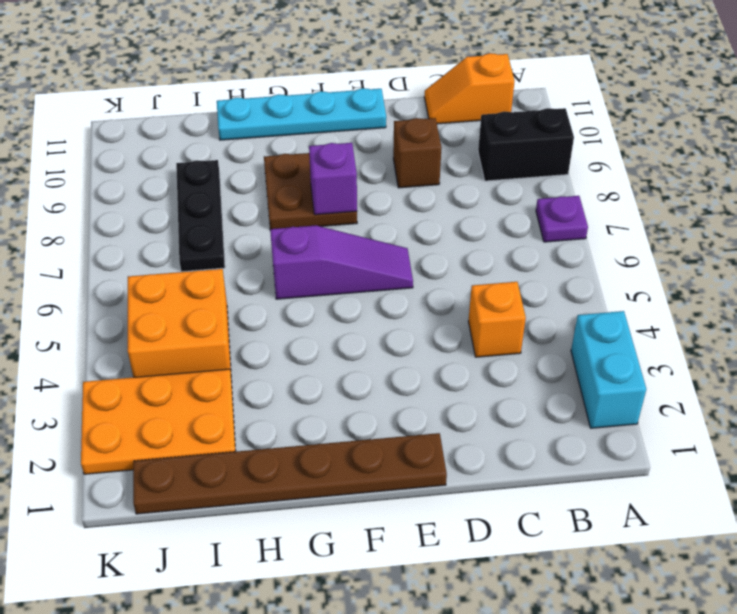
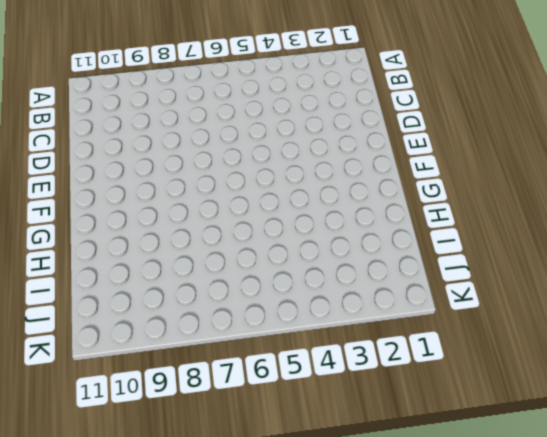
none -> cyan 1x2 brick [571,311,646,428]
none -> purple 1x1 plate [536,196,588,242]
none -> black 1x2 brick [478,108,574,181]

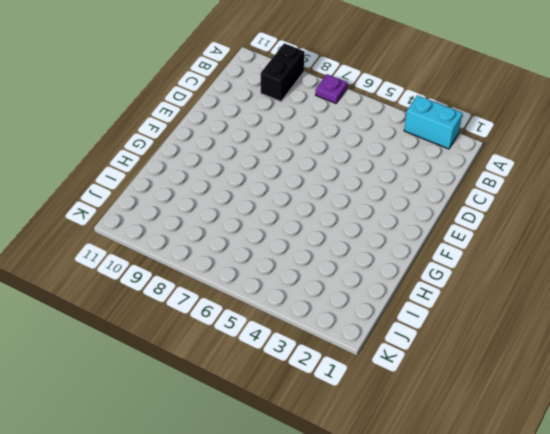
none -> orange 1x2 slope [424,53,515,124]
none -> orange 1x1 brick [468,282,526,357]
none -> brown 1x1 brick [393,118,442,188]

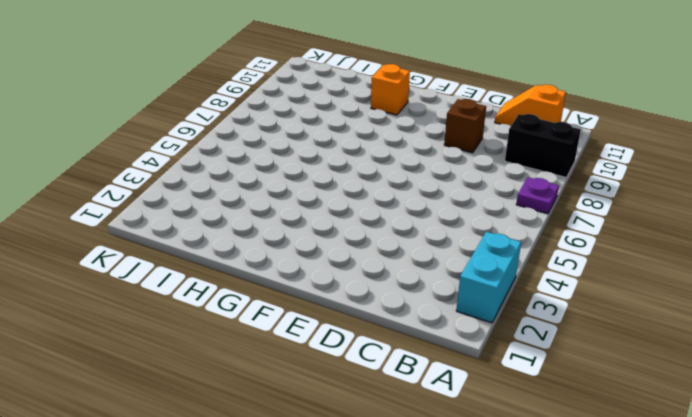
orange 1x1 brick [371,64,410,115] -> orange 1x1 brick moved to [468,282,526,357]
none -> brown 1x6 plate [133,433,447,514]
none -> purple 1x3 slope [270,226,413,299]
none -> cyan 1x4 plate [217,88,386,140]

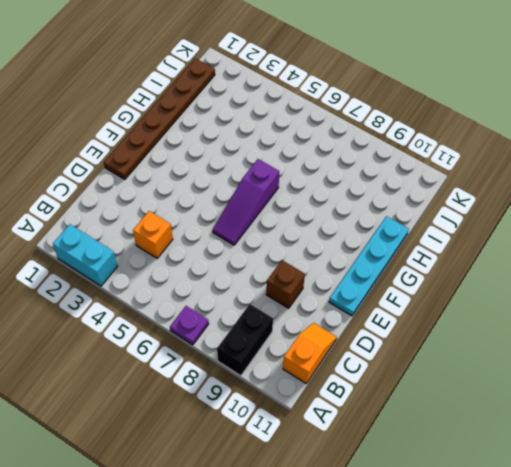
none -> brown 2x2 plate [264,153,357,229]
none -> orange 2x3 plate [81,369,236,474]
none -> orange 2x2 brick [128,269,231,377]

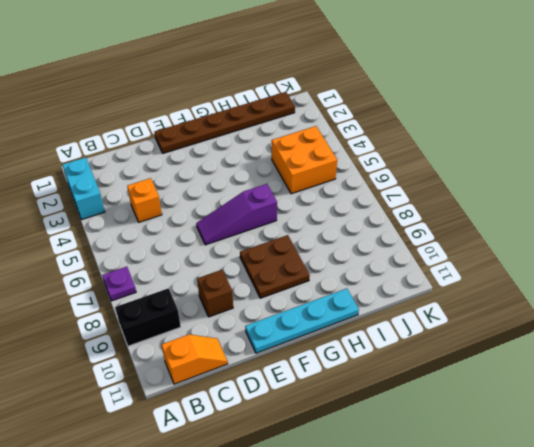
none -> orange 2x3 plate [81,369,236,474]
none -> black 1x3 plate [176,160,225,272]
none -> purple 1x1 brick [309,143,357,215]

